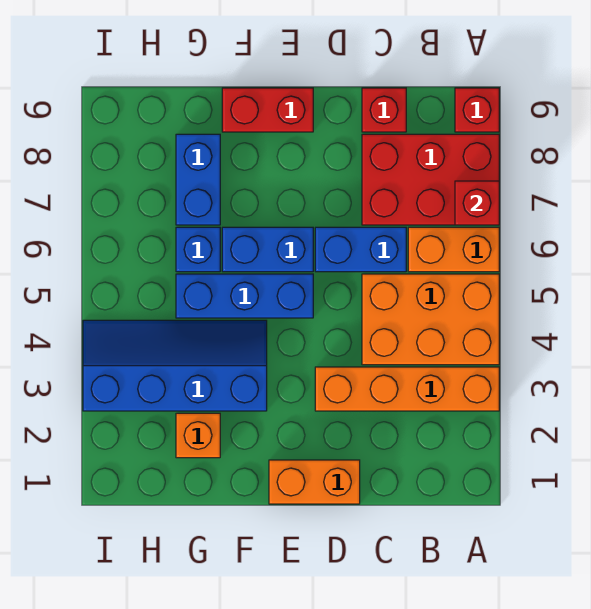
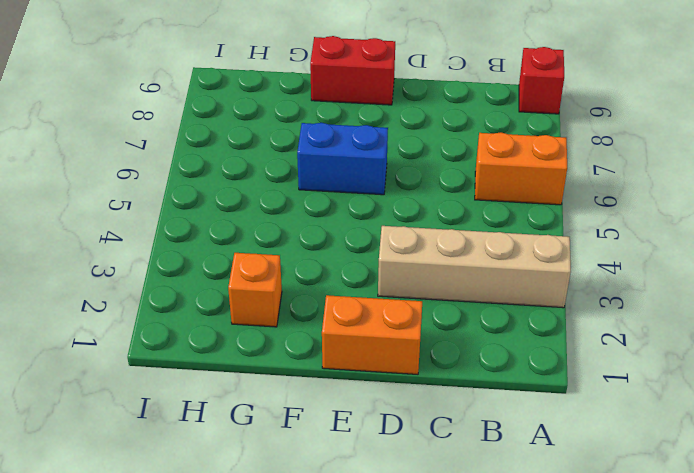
tan 1x4 brick [378,226,571,308] -> orange 1x4 brick [315,367,499,411]
none -> orange 2x3 brick [362,274,499,365]
none -> red 2x3 brick [362,134,499,225]
none -> blue 1x2 brick [315,227,406,272]

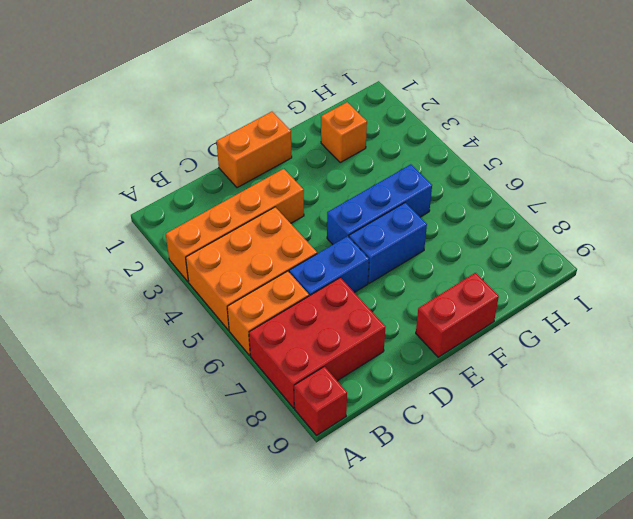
none -> red 1x1 brick [362,88,406,132]
none -> blue 2x4 slope [83,320,267,411]
none -> blue 1x1 brick [176,227,220,272]

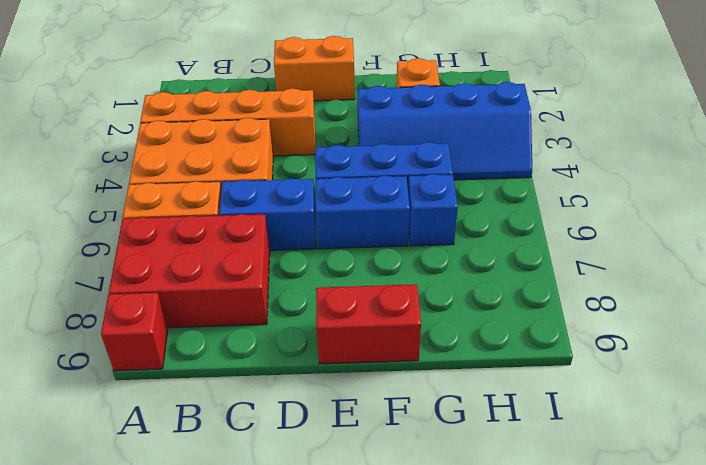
none -> red 1x1 brick [362,88,406,132]
none -> blue 1x2 brick [176,134,220,225]
none -> red 1x1 brick [455,181,499,225]

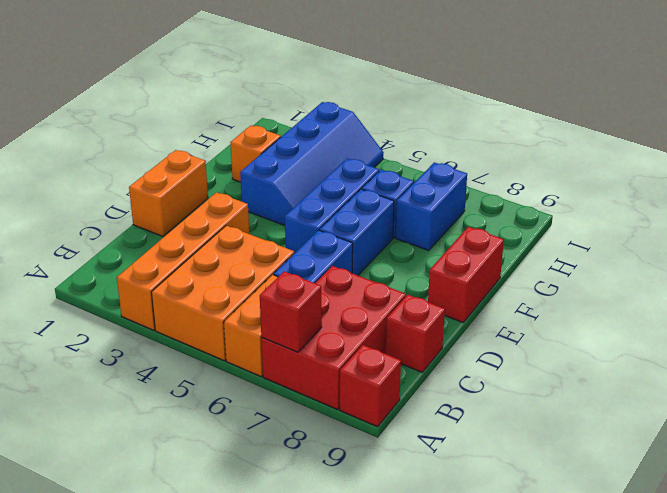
blue 1x2 brick [396,162,467,250] -> blue 1x2 brick turned to [176,134,220,225]

